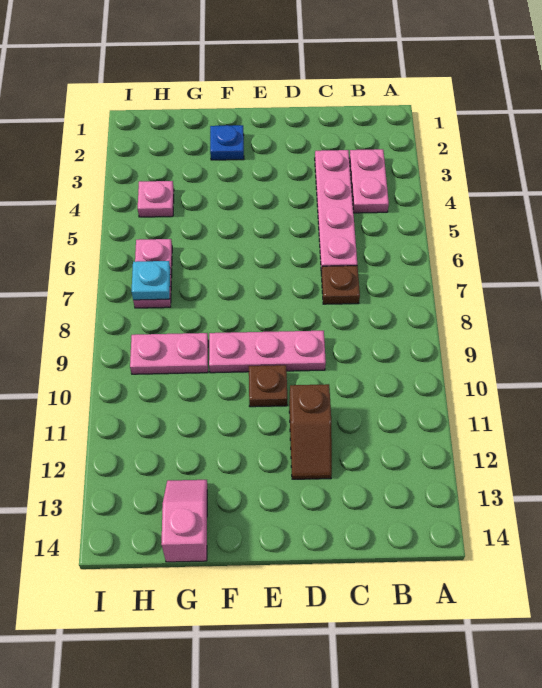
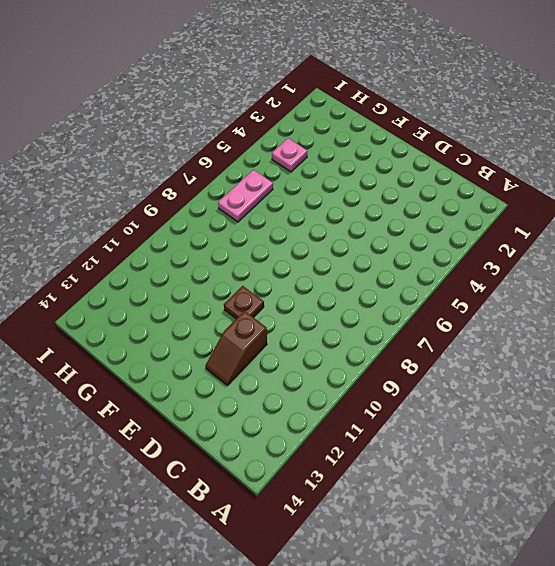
none -> pink 1x2 plate [349,149,389,213]
none -> pink 1x4 plate [315,150,357,273]
none -> brown 1x1 plate [321,266,360,304]

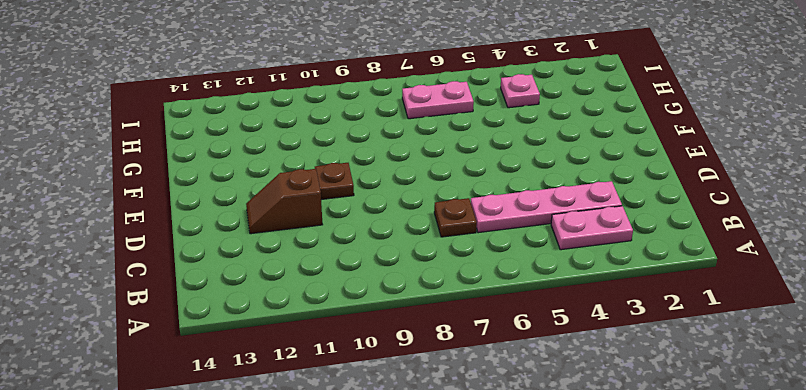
none -> pink 1x3 plate [209,331,326,373]
none -> blue 1x1 plate [210,125,244,160]
none -> pink 1x2 plate [130,333,208,374]

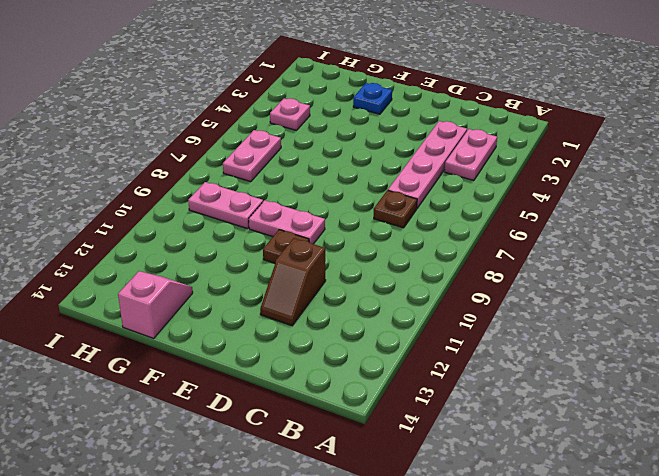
pink 1x2 plate [249,200,325,244] -> pink 1x3 plate [209,331,326,373]
none -> cyan 1x1 plate [131,261,170,300]

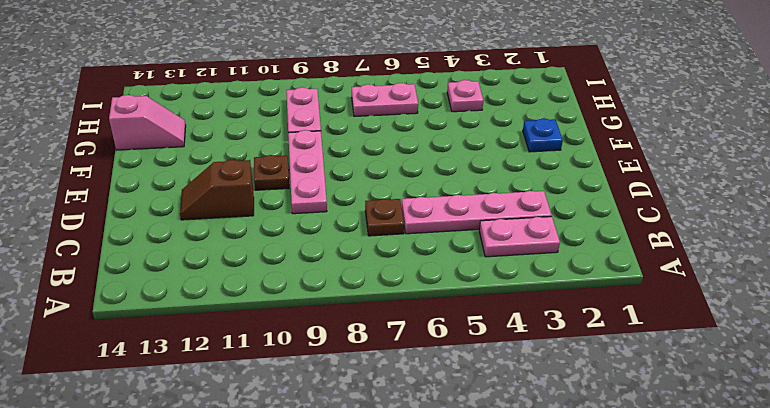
none -> cyan 1x1 plate [131,261,170,300]

